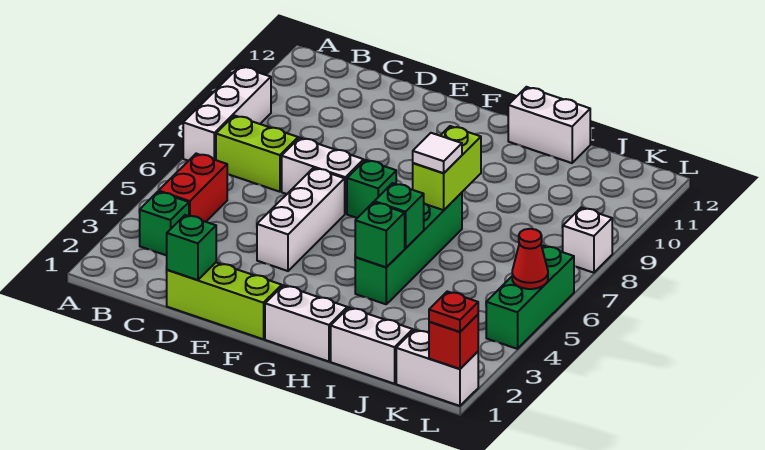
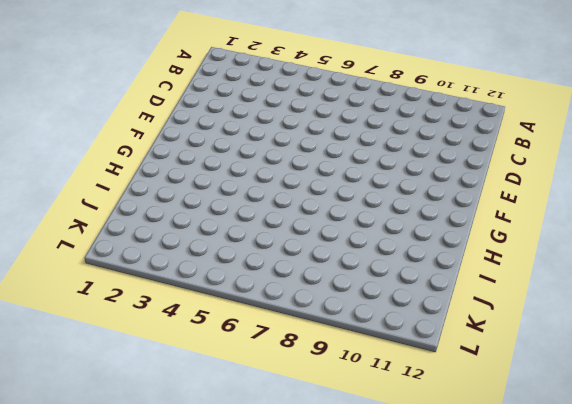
none -> white 1x3 brick [183,66,271,161]
none -> green 1x1 brick [140,192,189,255]
none -> red 1x2 brick [158,154,227,222]

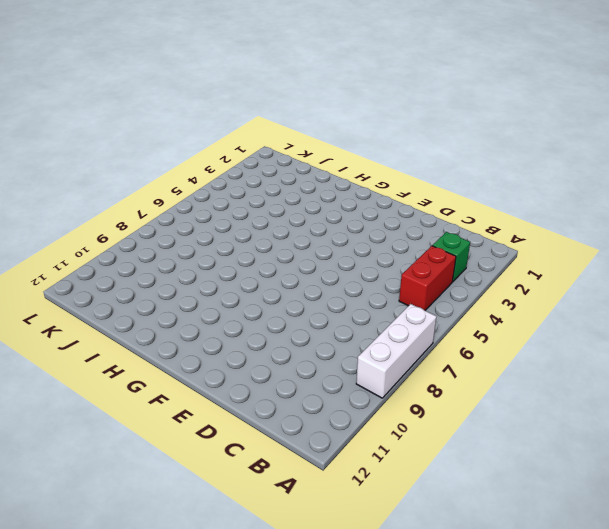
none -> lime 1x2 brick [216,115,298,192]
none -> lime 1x3 brick [167,263,282,339]
none -> white 1x2 brick [282,138,364,214]

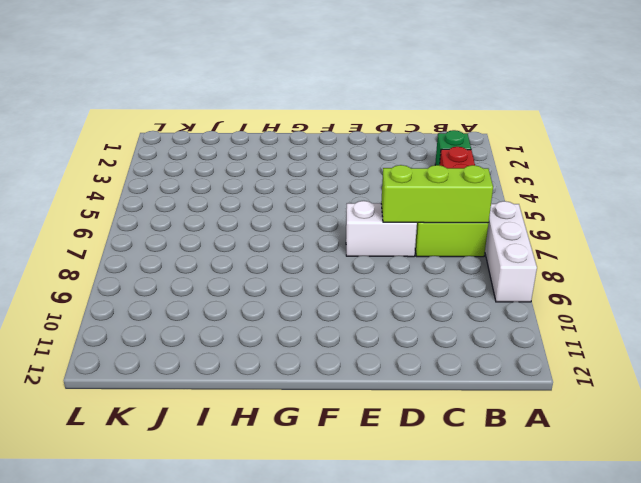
lime 1x3 brick [381,165,493,223] -> lime 1x3 brick moved to [167,263,282,339]
none -> white 1x3 brick [257,168,345,271]
none -> green 1x1 brick [347,160,396,218]
none -> white 1x2 brick [265,285,347,361]

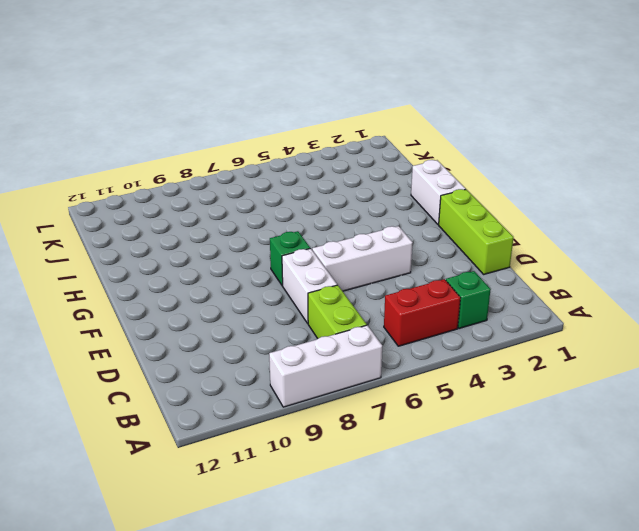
none -> green 1x4 brick [355,193,462,304]
none -> white 1x2 brick [508,87,590,163]
none -> white 1x2 brick [331,308,413,384]

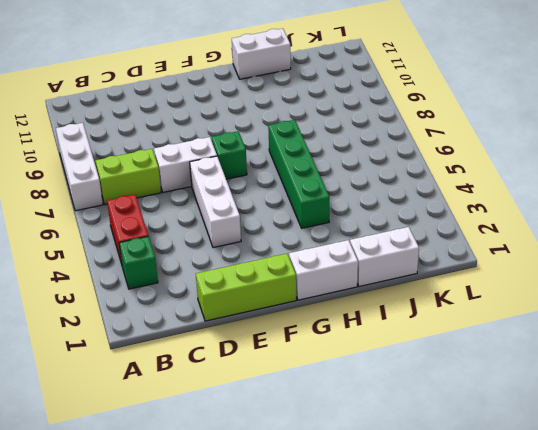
none -> white 1x2 brick [396,330,478,406]
none -> green 1x3 brick [486,246,574,349]
none -> white 1x1 brick [563,207,612,273]

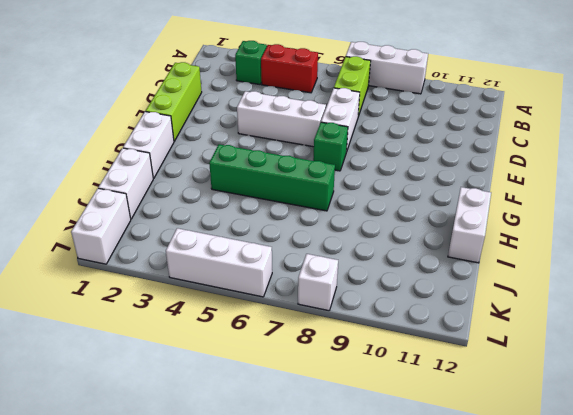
white 1x3 brick [166,228,272,297] -> green 1x3 brick [486,246,574,349]
none -> green 1x1 brick [167,215,216,280]
none -> green 1x1 brick [355,202,405,267]
none -> green 1x1 brick [374,183,424,248]

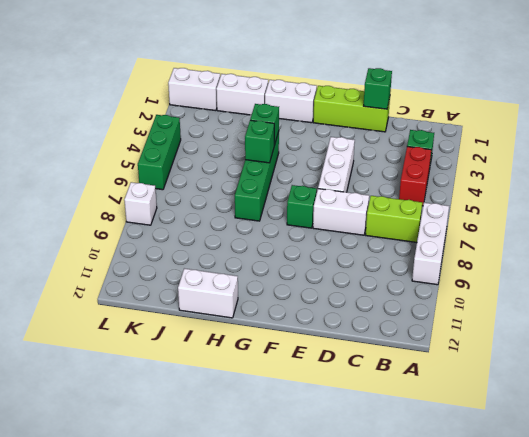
none -> lime 1x2 brick [413,126,481,210]
none -> red 1x1 brick [429,315,478,369]
none -> red 1x1 cone [512,229,548,289]

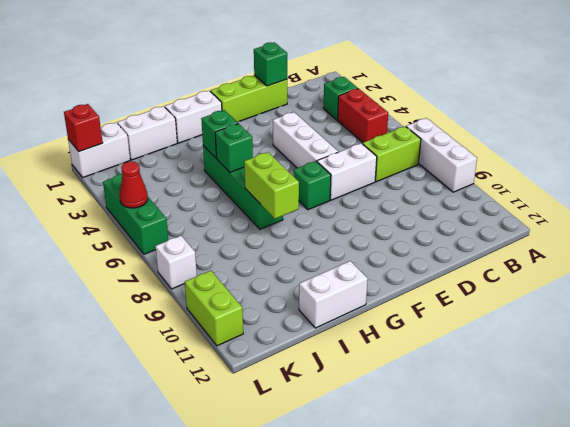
lime 1x2 brick [185,271,243,346] -> none
none -> white 1x1 tile [413,133,462,173]
none -> red 1x1 plate [429,291,478,332]

